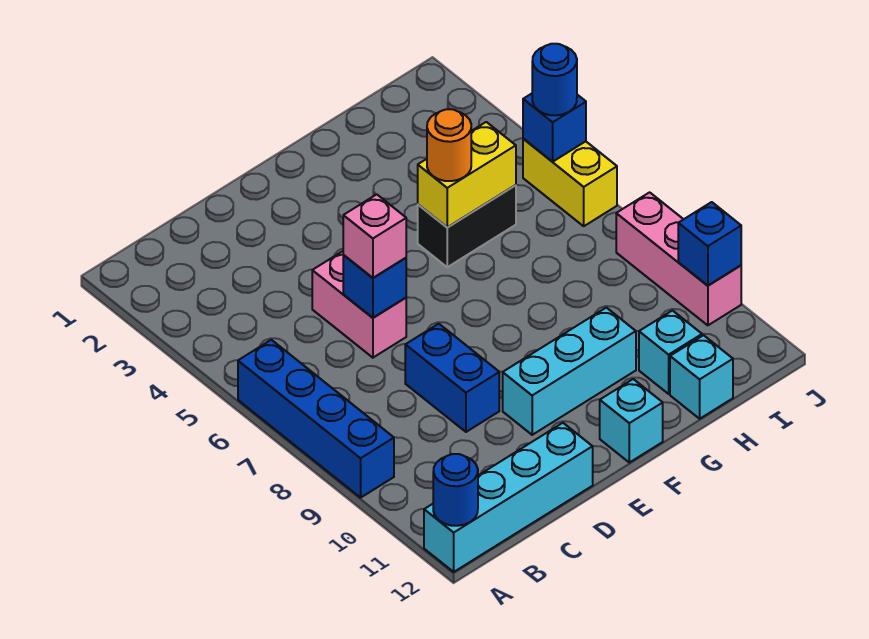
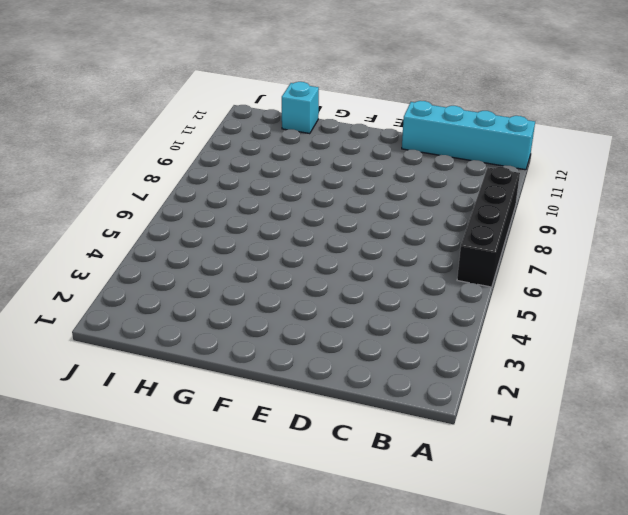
black 1x4 brick [457,167,520,287] -> blue 1x4 brick [238,340,394,498]
none -> pink 1x2 brick [312,251,406,358]
none -> blue 1x2 brick [405,324,499,432]
none -> cyan 1x3 brick [503,308,636,435]

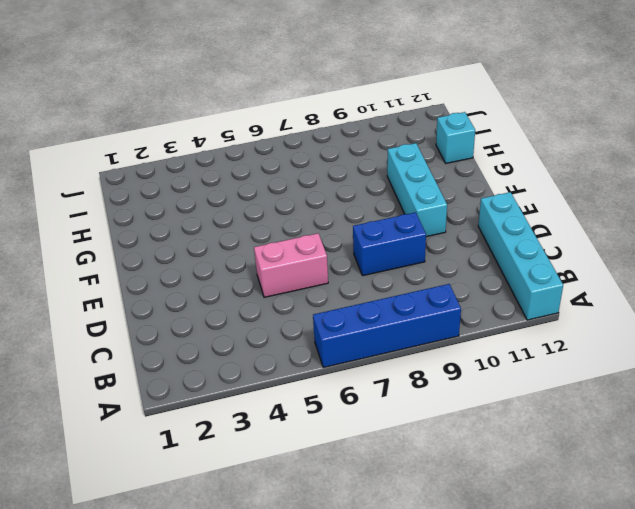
none -> cyan 1x1 brick [600,379,663,463]
none -> black 1x2 brick [418,185,516,267]
none -> cyan 1x1 brick [639,311,702,394]

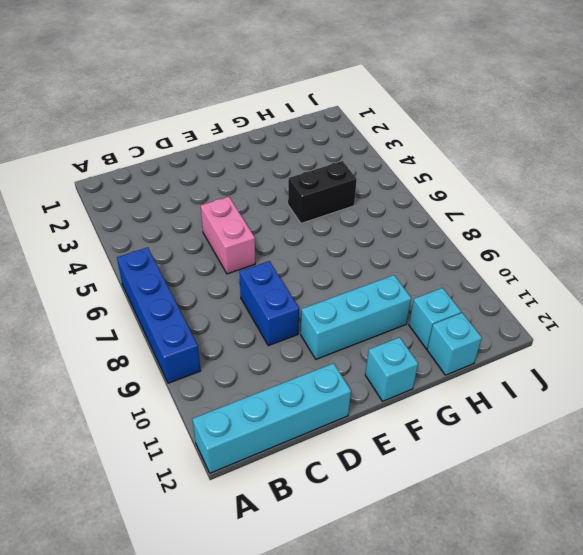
none -> yellow 1x2 brick [523,139,617,226]
none -> pink 1x3 brick [616,192,741,325]
none -> blue 1x1 round brick [433,454,478,526]

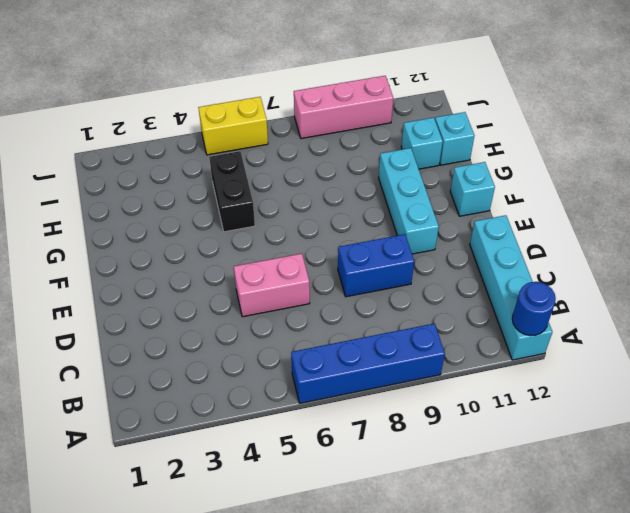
none -> blue 1x1 brick [343,255,406,318]
none -> yellow 1x2 brick [418,122,516,227]
none -> blue 1x1 brick [523,94,586,162]

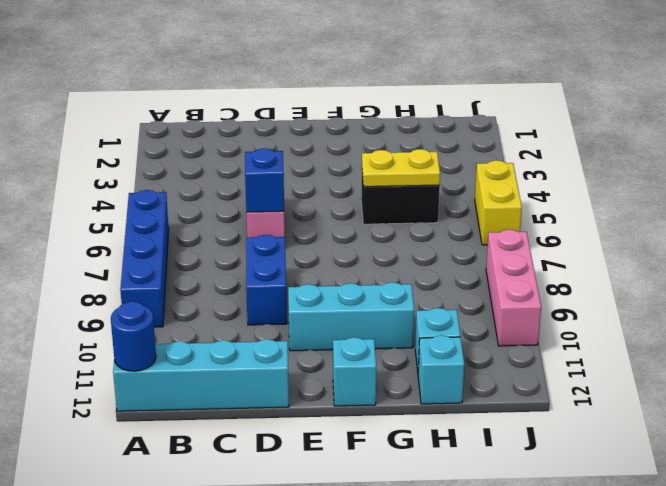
yellow 1x2 plate [362,149,440,187] -> yellow 1x2 brick [418,122,516,227]
none -> blue 1x1 brick [523,94,586,162]
none -> blue 1x1 brick [678,202,741,286]
none -> pink 1x1 brick [343,194,406,278]

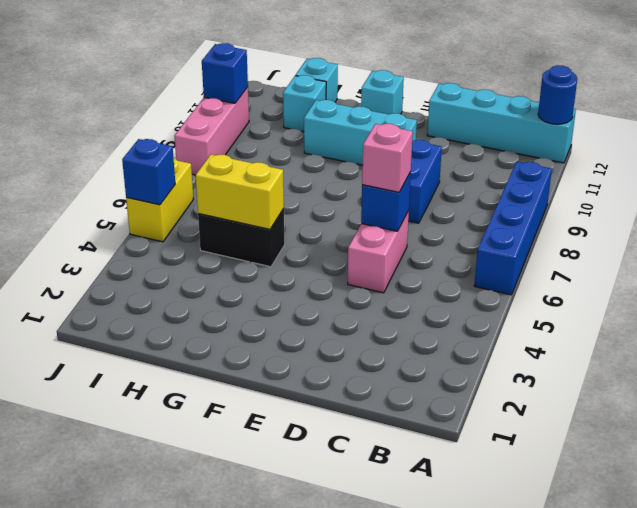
none -> orange 1x1 round brick [427,109,471,181]
none -> blue 1x1 round brick [532,44,577,115]

